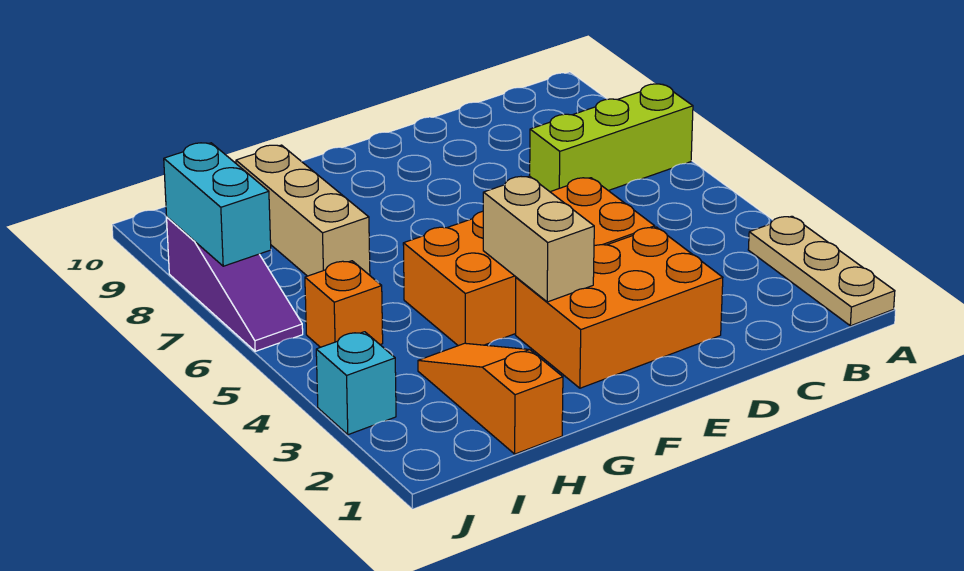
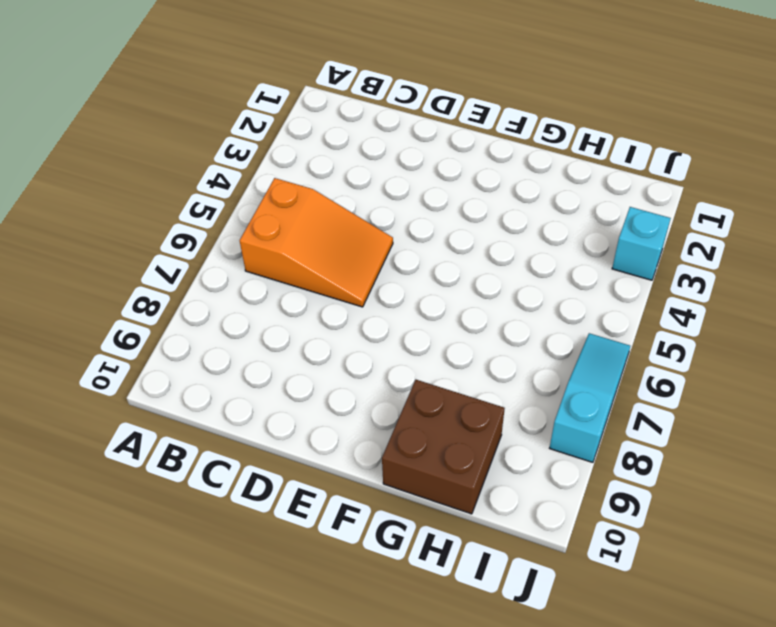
orange 2x3 slope [240,178,393,307] -> orange 2x4 brick [403,178,655,346]
brown 2x2 brick [382,380,505,514] -> tan 1x3 brick [236,145,370,276]
cyan 1x3 slope [550,333,630,462] -> purple 1x3 slope [167,217,303,351]
none -> tan 1x3 plate [748,216,895,326]
none -> lime 1x3 brick [530,84,693,192]

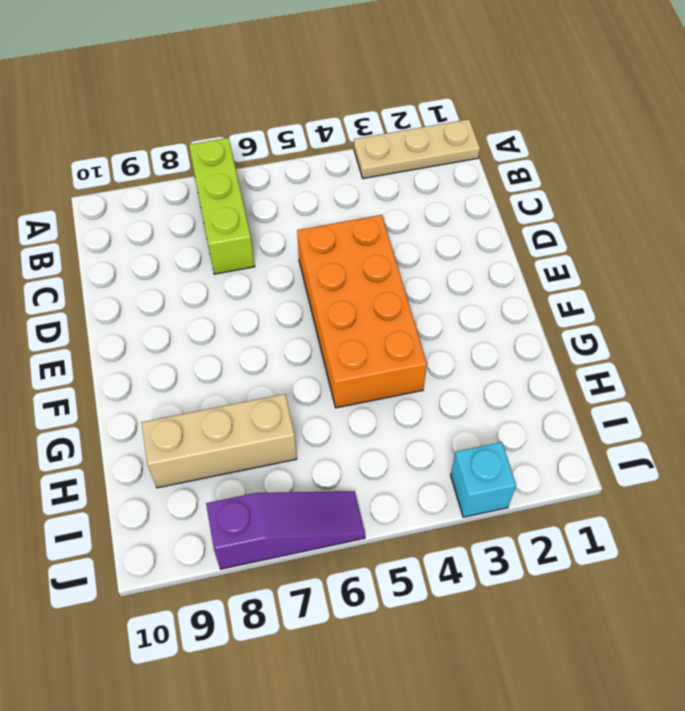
none -> orange 2x3 brick [515,227,723,388]
none -> orange 1x3 slope [418,343,563,454]

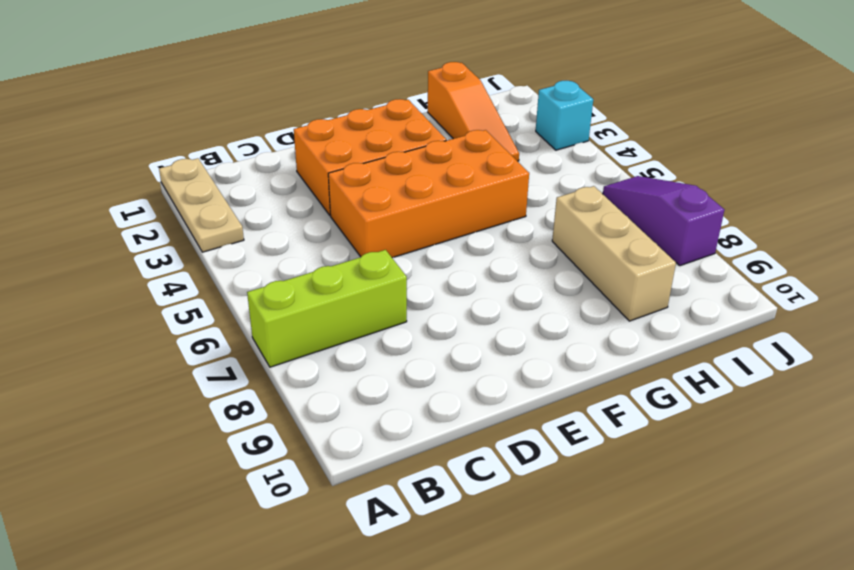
none -> orange 1x1 brick [305,261,383,347]
none -> tan 1x2 brick [483,176,594,302]

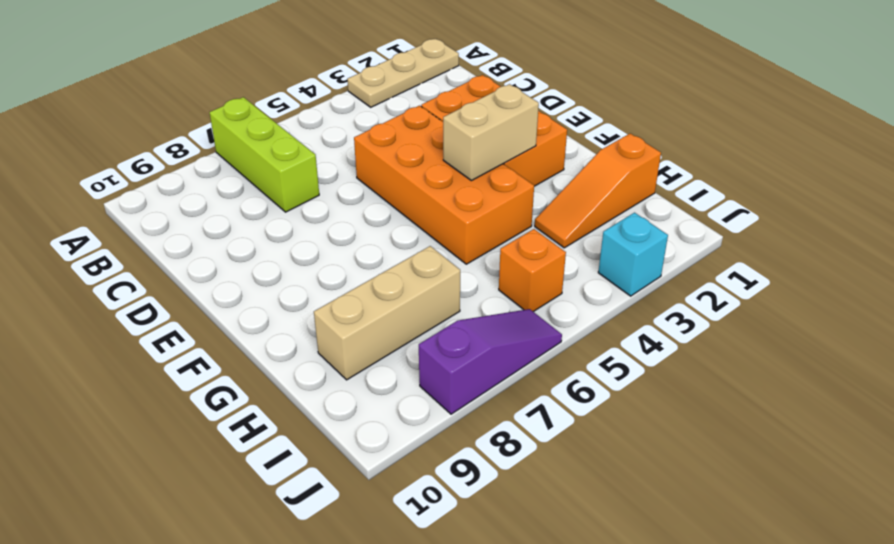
none -> cyan 1x2 brick [164,143,271,266]

